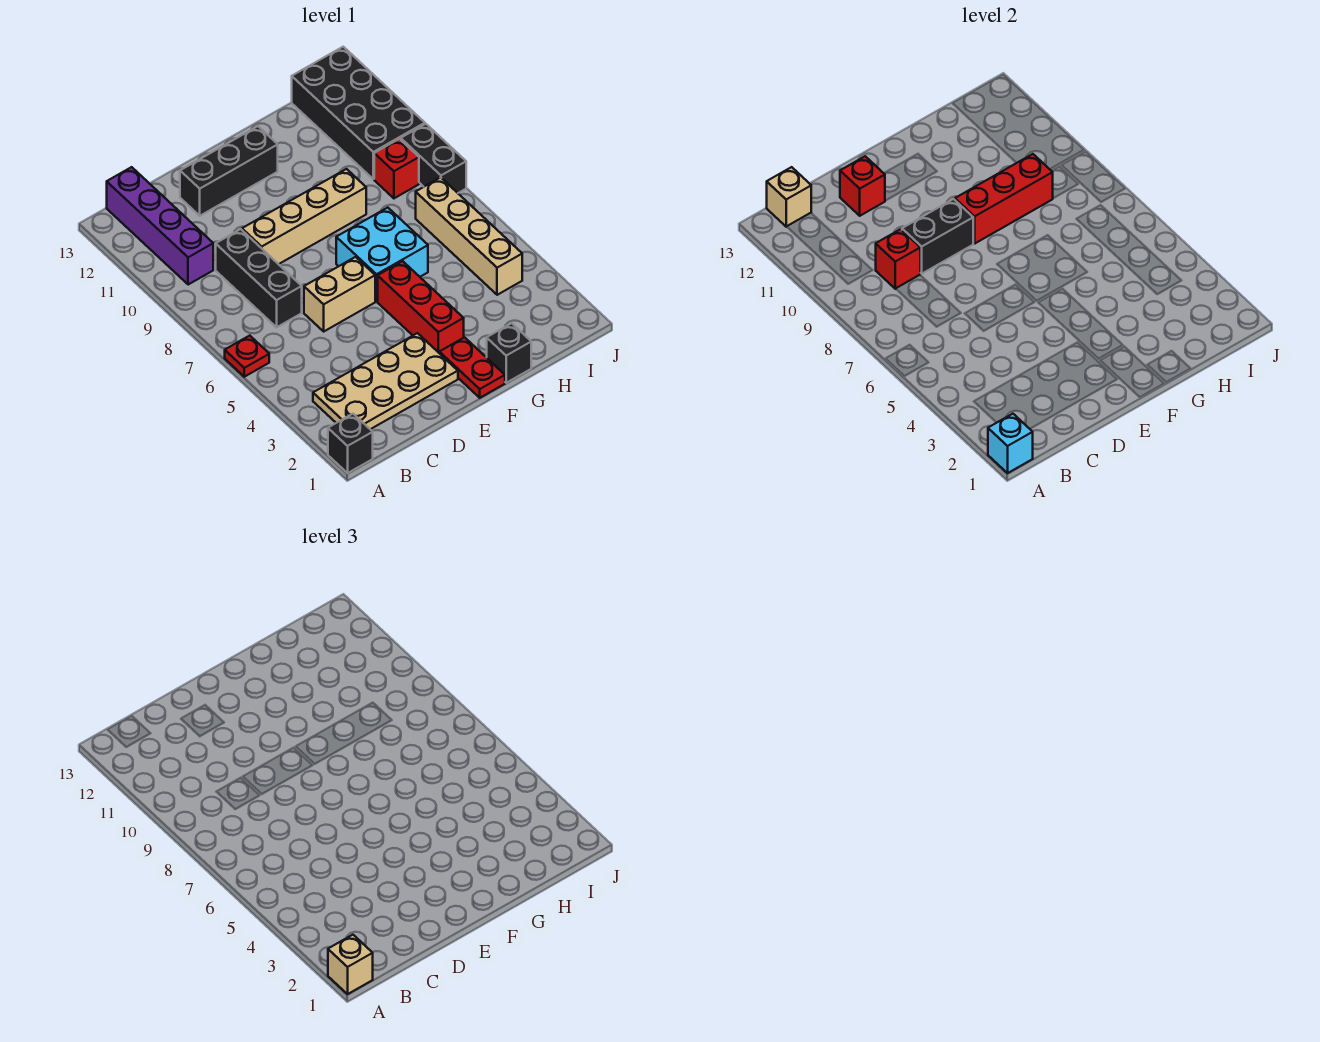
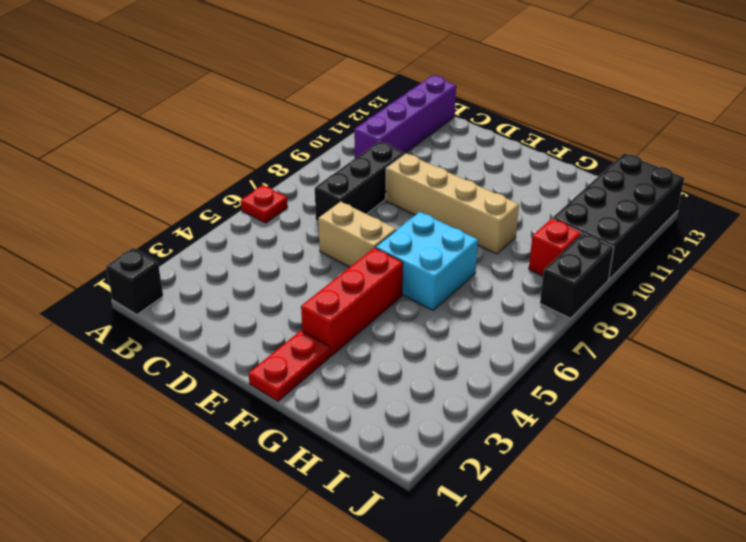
none -> tan 2x4 plate [313,333,458,429]
none -> black 1x3 brick [180,126,278,216]
none -> black 1x1 brick [487,323,531,383]

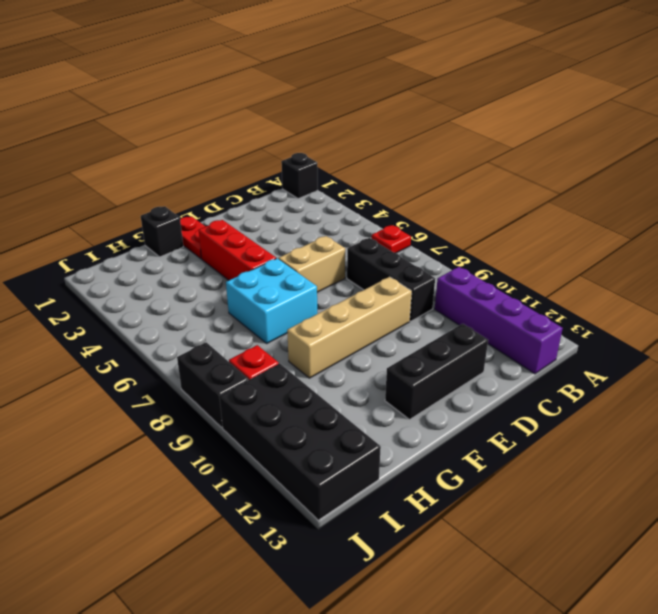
none -> tan 2x4 plate [313,333,458,429]
none -> tan 1x4 brick [416,177,522,295]
none -> cyan 1x1 brick [988,414,1033,473]

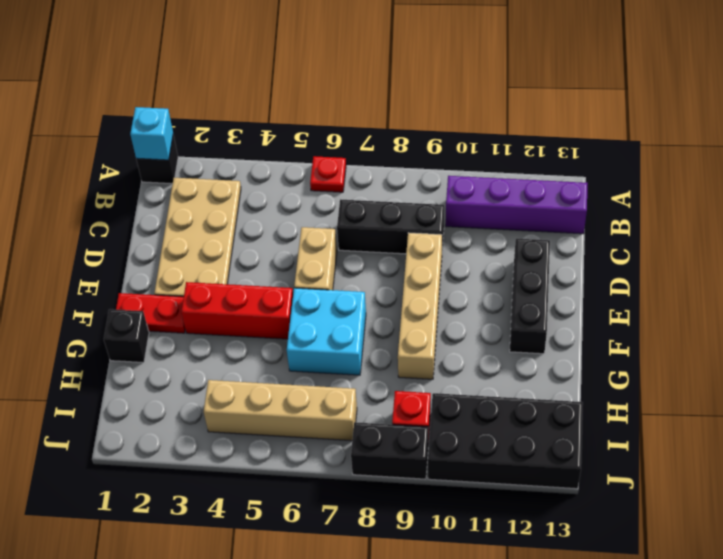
none -> tan 1x1 brick [767,167,811,227]
none -> red 1x1 brick [876,229,920,289]
none -> black 1x2 brick [902,199,973,274]

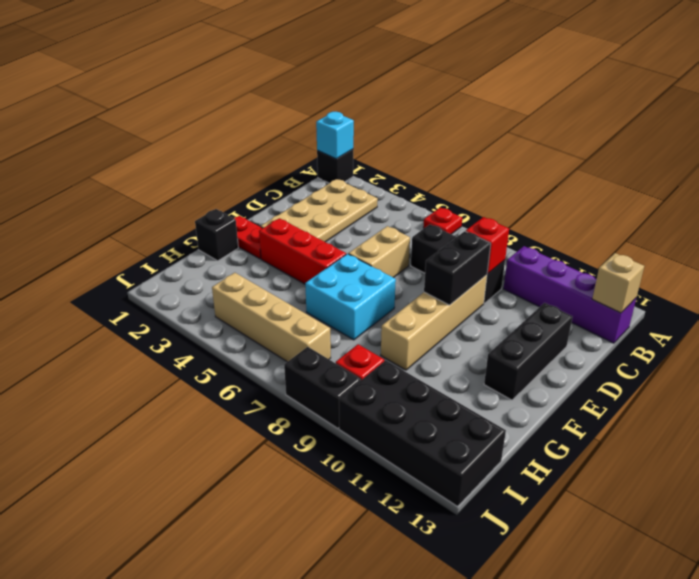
none -> red 1x1 brick [840,156,885,216]
none -> red 1x3 brick [955,154,1053,244]
none -> tan 1x1 brick [328,935,373,994]

